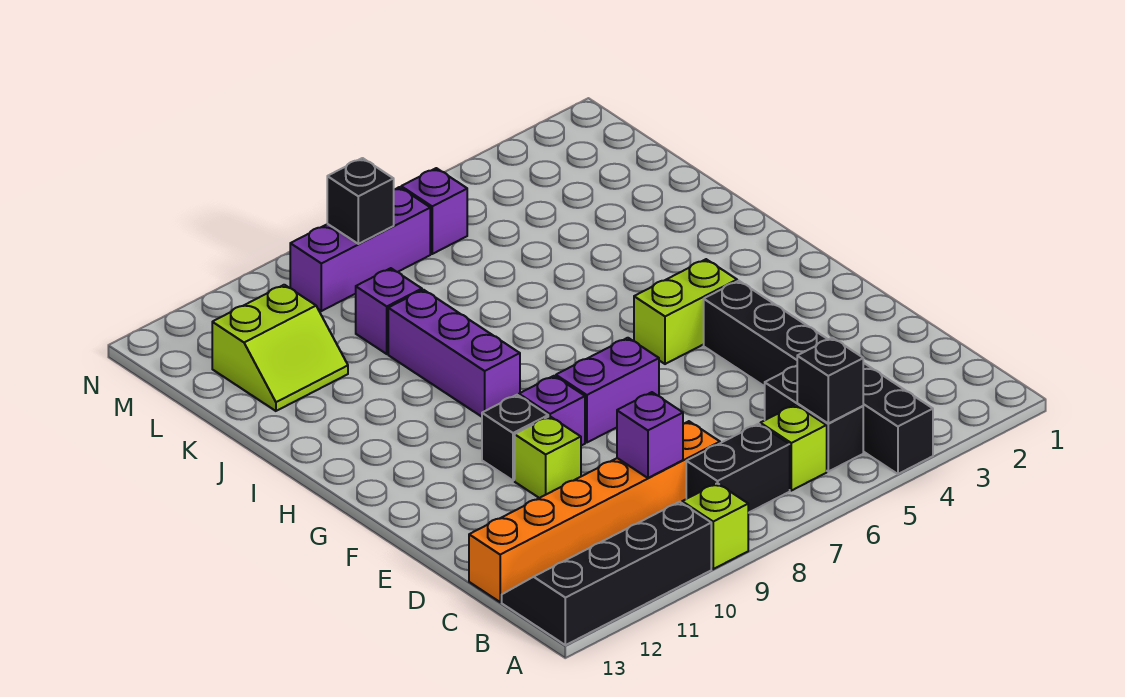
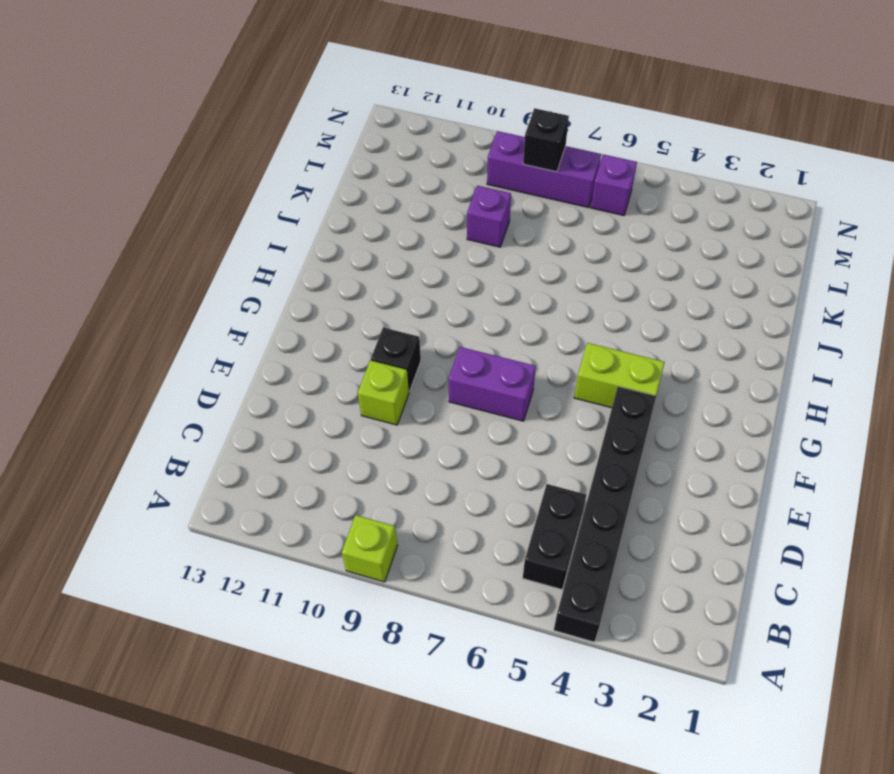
none -> black 2x4 slope [502,502,711,645]
none -> lime 1x1 brick [760,405,827,491]
none -> black 1x2 brick [686,424,790,513]

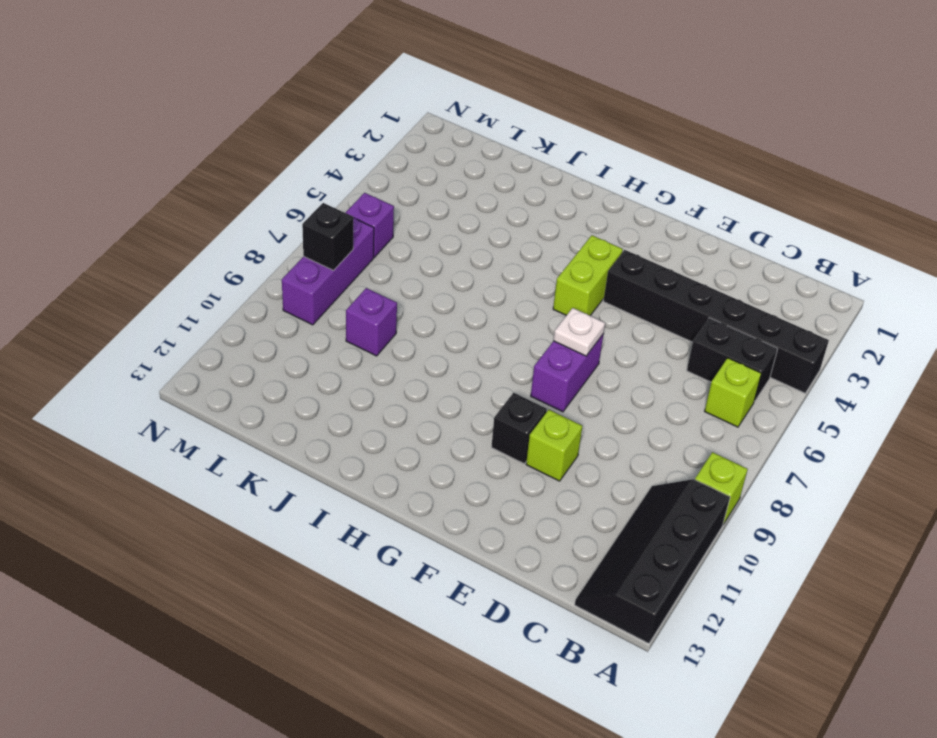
white 1x1 plate [553,308,605,356] -> none
none -> black 1x2 brick [686,424,790,513]
none -> orange 1x6 brick [469,421,720,602]
none -> purple 1x1 brick [519,376,585,446]

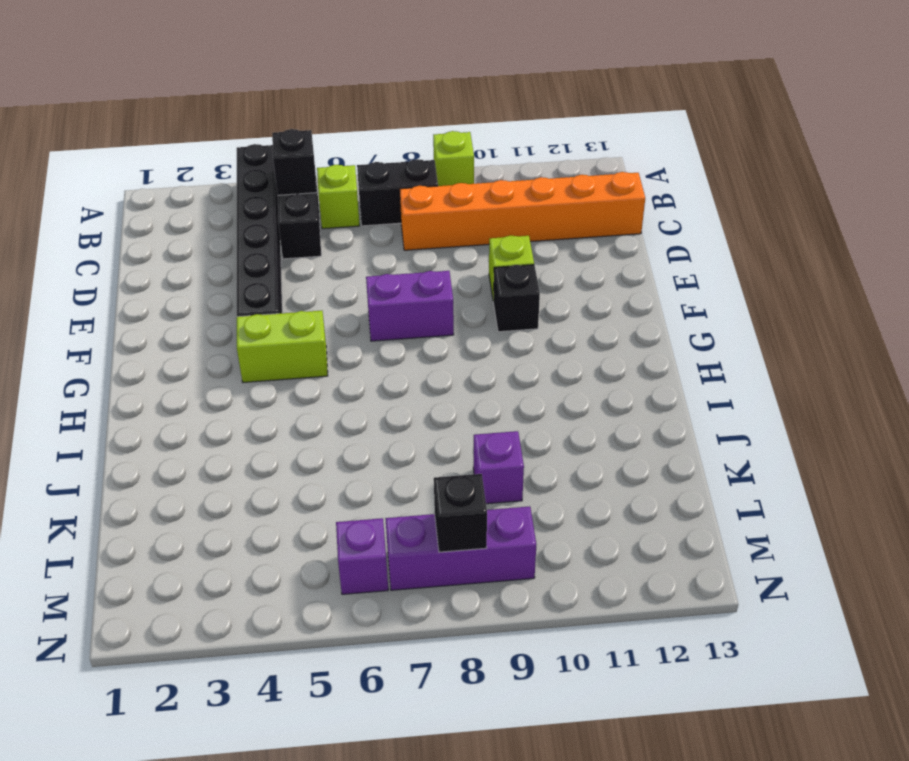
none -> black 2x4 slope [502,502,711,645]
none -> purple 1x1 brick [519,376,585,446]
none -> purple 1x3 brick [388,290,520,417]

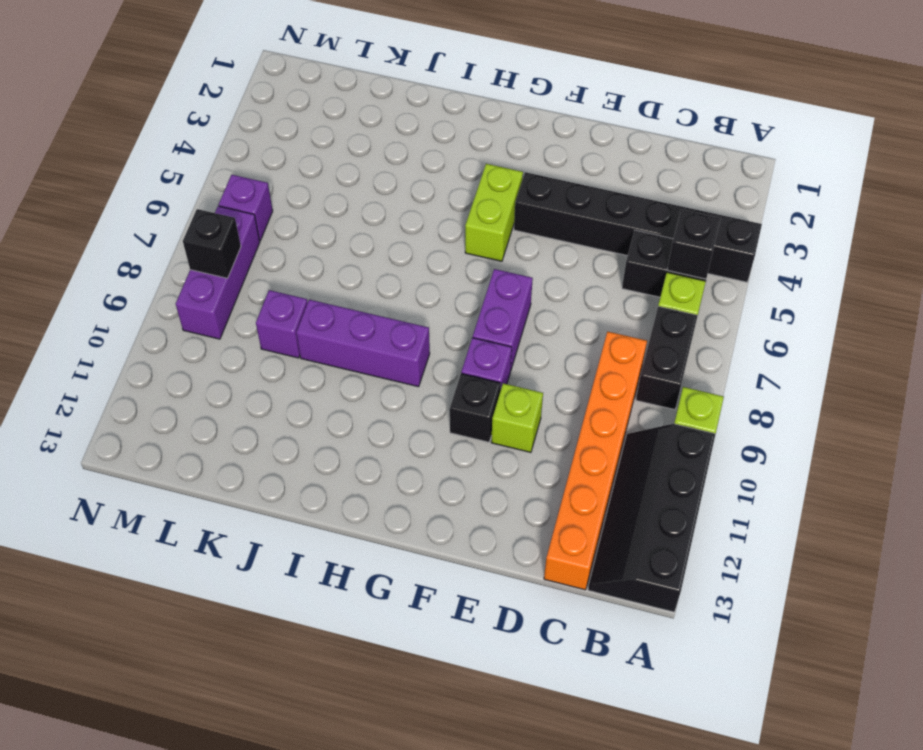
none -> lime 2x2 slope [212,285,348,411]
none -> purple 1x1 brick [617,392,683,478]

